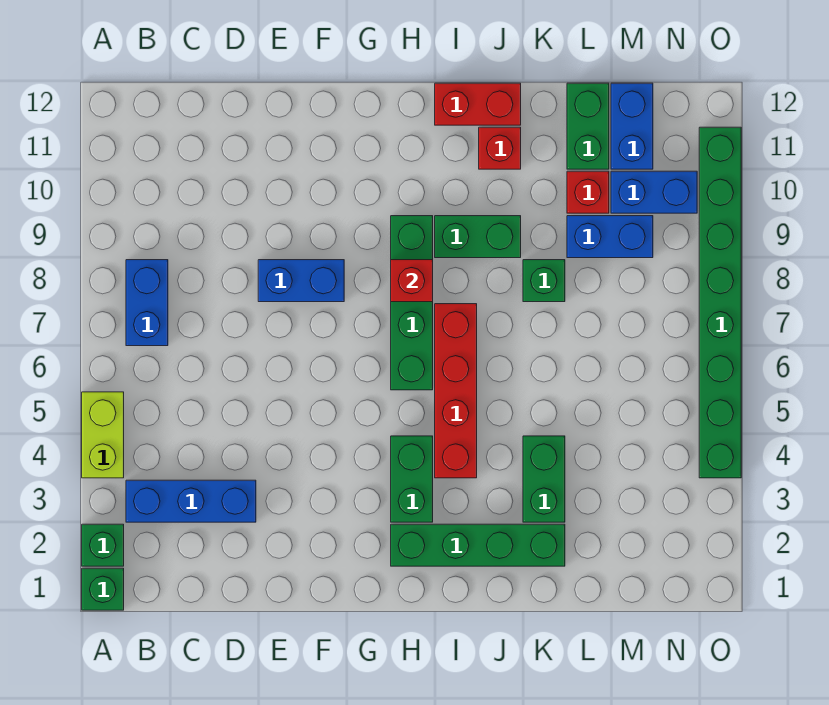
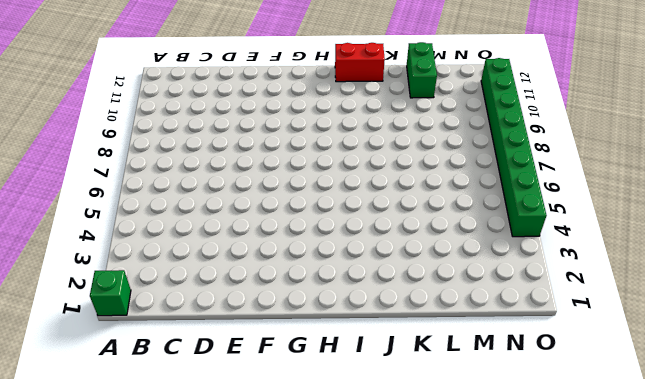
none -> green 1x1 brick [82,524,124,566]
none -> lime 1x2 brick [82,392,124,478]
none -> blue 1x3 brick [126,480,256,522]

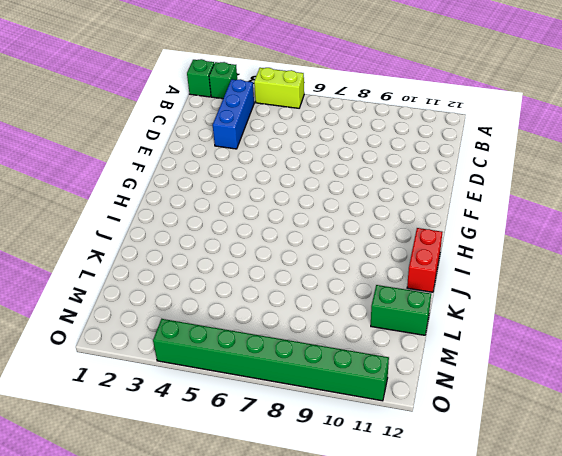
none -> blue 1x2 brick [126,260,168,346]
none -> blue 1x2 brick [258,260,344,302]
none -> green 1x4 brick [391,524,565,566]

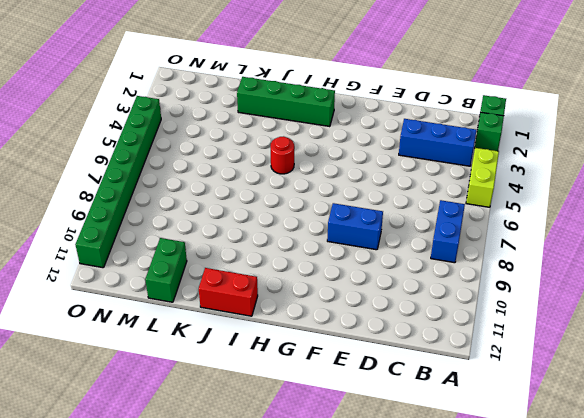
red 1x1 round brick [270,136,294,174] -> red 1x4 brick [435,304,477,478]
none -> green 1x2 brick [391,436,433,522]
none -> green 1x4 brick [391,216,433,390]
none -> green 1x2 brick [435,216,521,258]

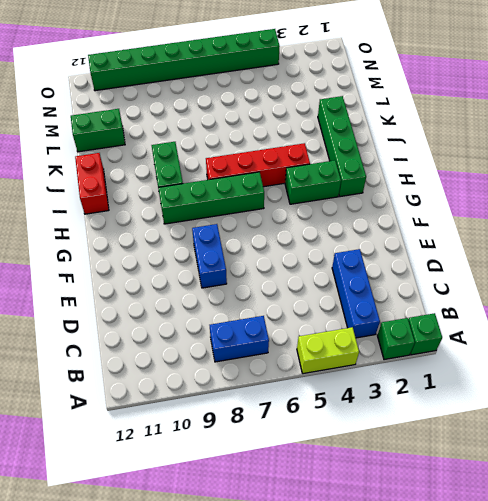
none -> red 1x1 brick [479,127,521,169]
none -> green 1x2 brick [523,436,565,522]
none -> green 1x1 brick [523,260,565,302]

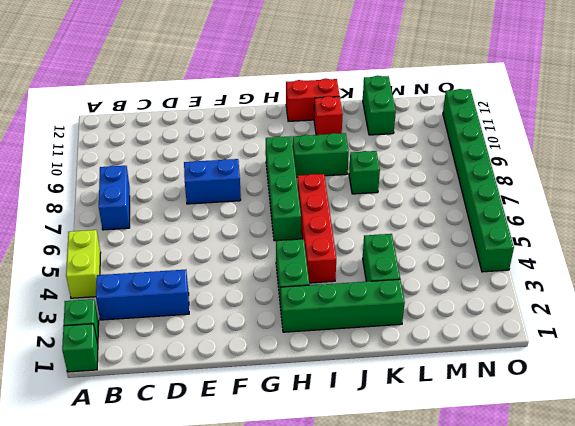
none -> blue 1x2 brick [567,216,653,258]
none -> red 1x1 brick [567,171,609,213]
none -> blue 1x2 brick [611,171,697,213]

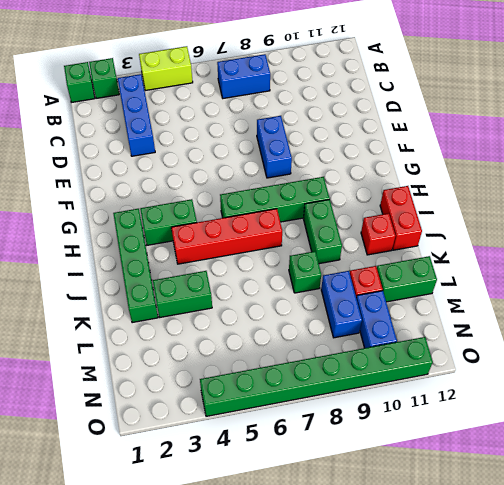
none -> blue 1x2 brick [611,83,653,169]
none -> red 1x1 brick [391,260,433,302]

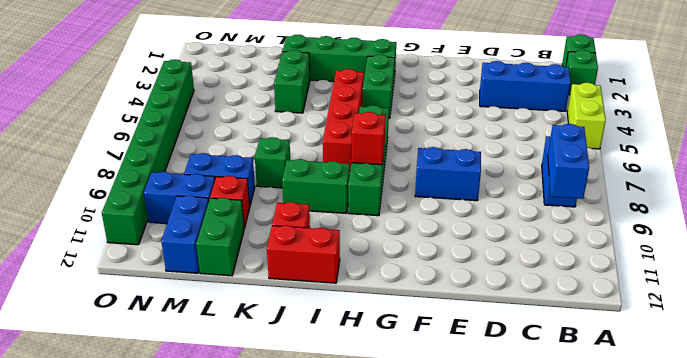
blue 1x2 brick [548,124,589,199] -> none

